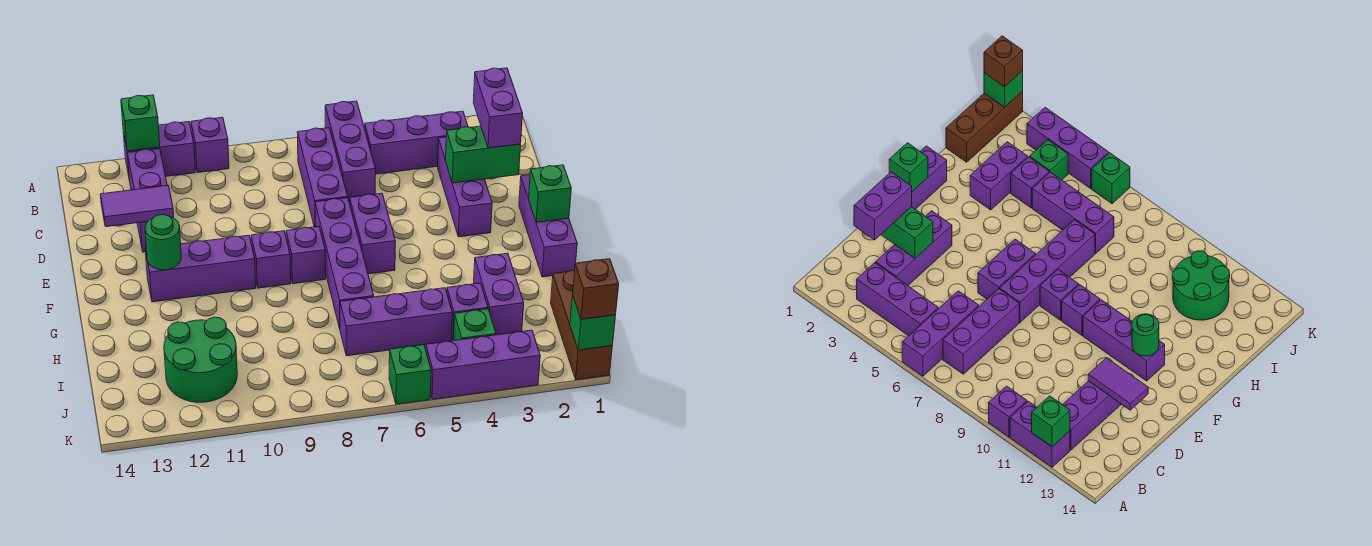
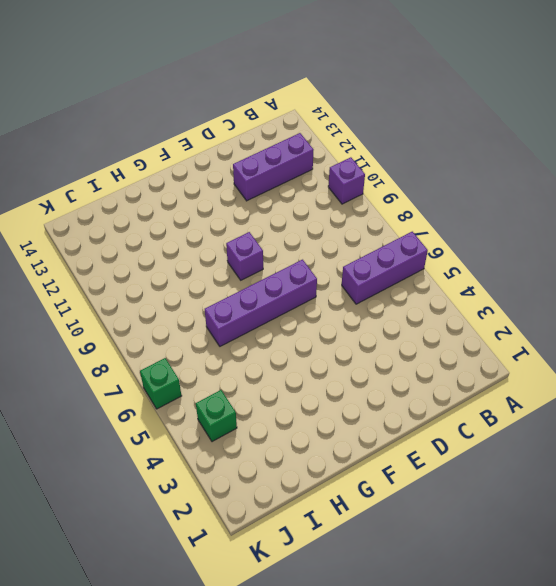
none -> purple 1x2 brick [123,122,195,181]
none -> purple 1x3 brick [365,111,468,174]
none -> purple 1x3 brick [297,128,348,227]

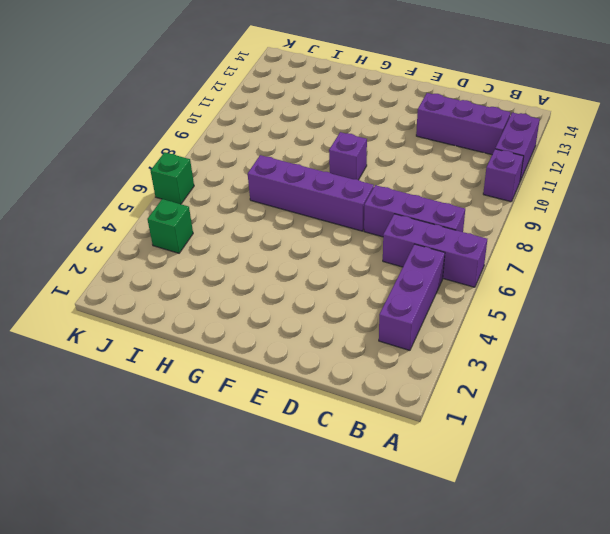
none -> purple 1x3 brick [438,137,492,237]
none -> purple 1x3 brick [519,175,577,277]
none -> purple 1x2 brick [350,193,396,274]

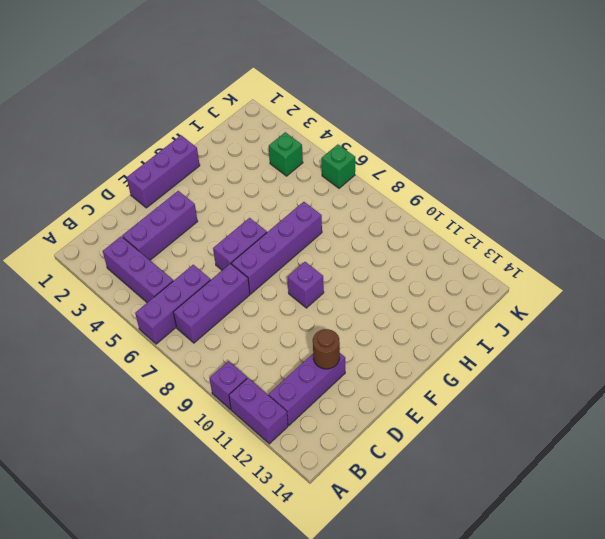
brown 1x1 round brick [313,329,340,369] -> purple 1x2 tile [100,185,174,227]
none -> purple 1x1 brick [286,226,326,284]
none -> purple 1x3 brick [145,235,256,302]
none -> purple 1x2 brick [474,253,524,335]

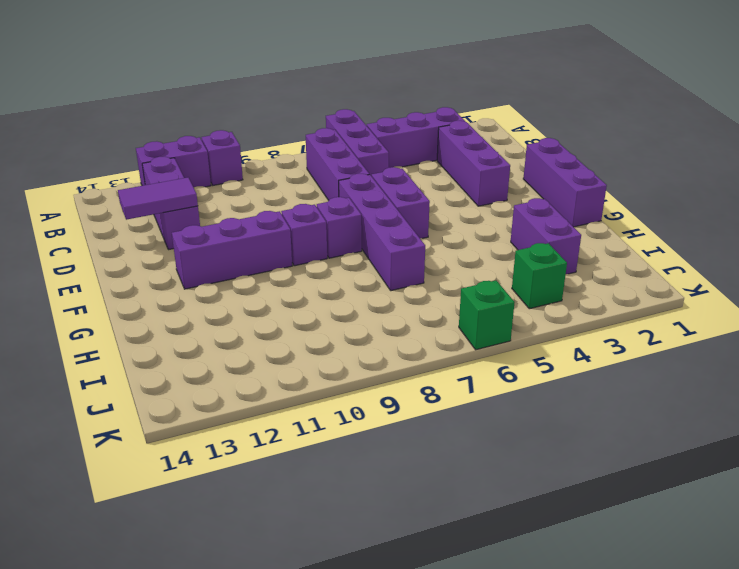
none -> brown 1x3 brick [551,271,612,380]
none -> purple 1x1 brick [447,283,488,340]
none -> purple 1x3 brick [340,288,452,356]

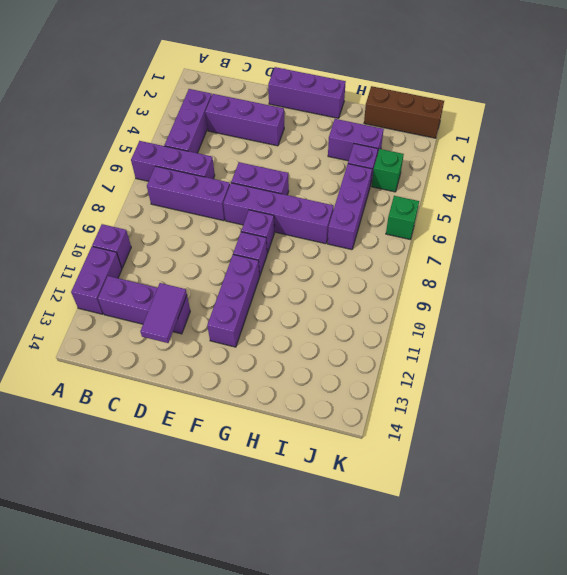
none -> green 2x2 round brick [164,317,237,402]
none -> purple 1x3 brick [426,330,540,399]
none -> green 1x1 brick [121,95,160,151]

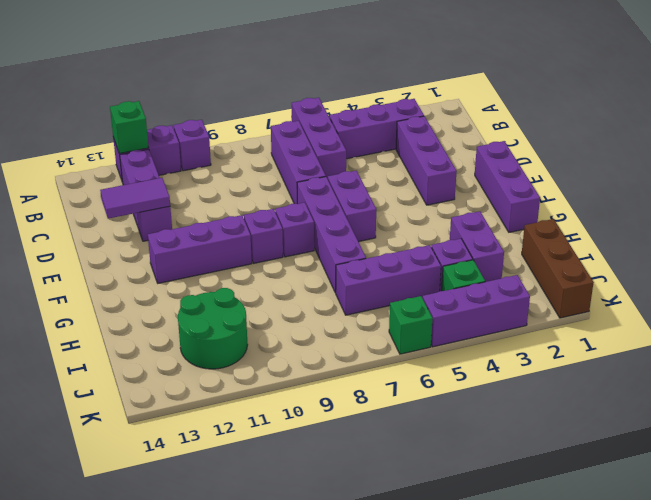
none -> green 1x2 brick [446,126,521,183]
none -> green 1x1 brick [529,165,571,222]
none -> green 1x1 round brick [145,215,181,270]

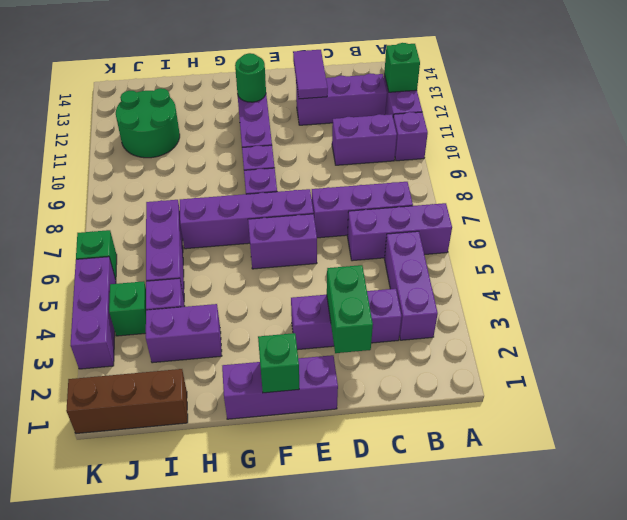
purple 1x2 brick [332,114,397,165] -> purple 1x2 brick moved to [473,68,523,148]
none -> green 1x1 brick [570,295,616,350]
none -> brown 1x1 brick [573,259,619,319]

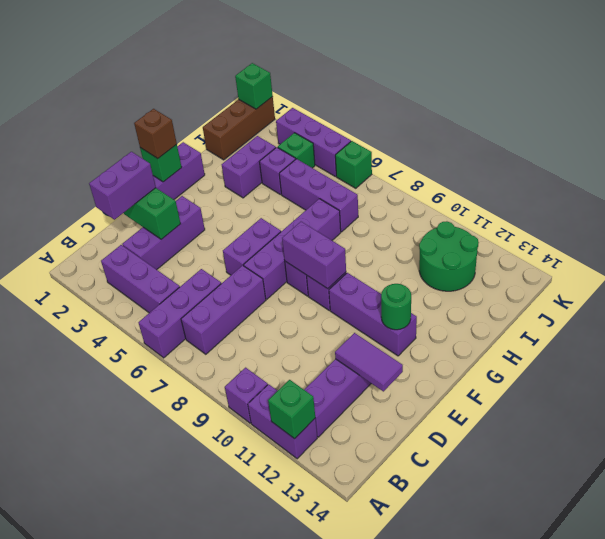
brown 1x1 brick [134,109,177,158] -> brown 1x1 brick moved to [573,259,619,319]
purple 1x2 brick [282,222,346,289] -> none

